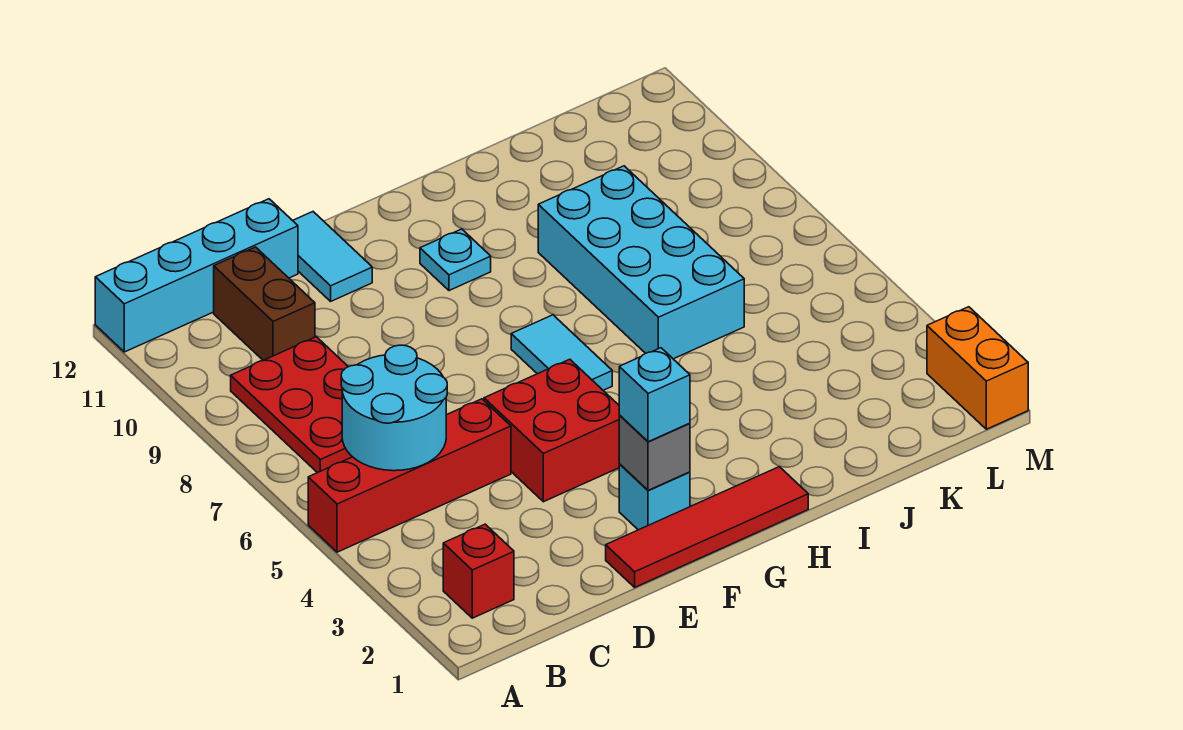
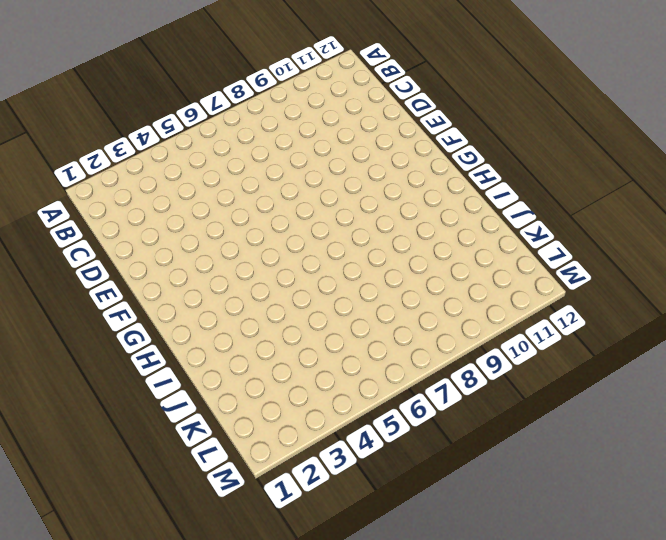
none -> red 1x4 brick [308,399,511,552]
none -> cyan 1x4 brick [95,199,298,352]
none -> red 1x1 brick [443,524,514,618]

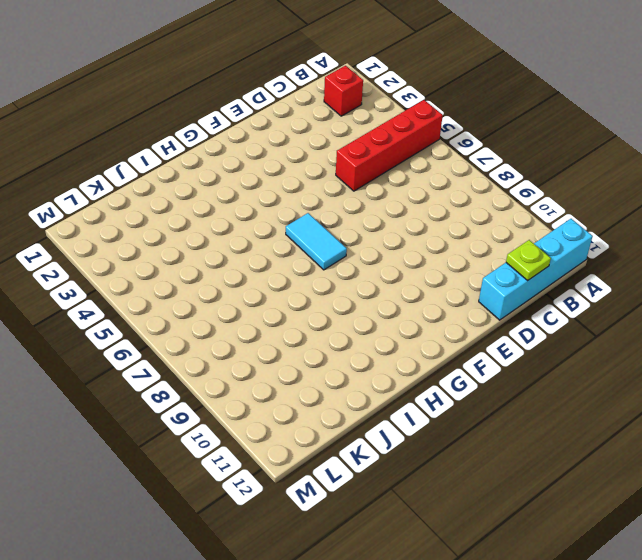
lime 1x1 plate [506,240,551,281] -> none
none -> red 2x3 plate [231,337,352,473]
none -> brown 1x2 brick [214,247,315,361]
none -> red 1x4 tile [606,467,808,587]

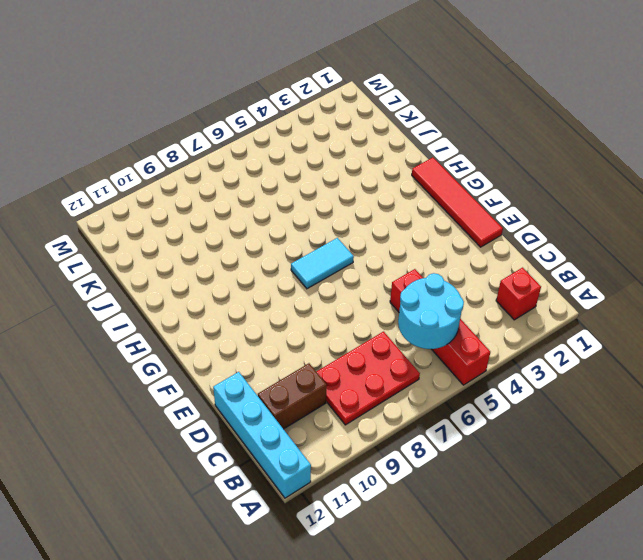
none -> red 2x2 brick [484,359,619,502]
none -> cyan 1x2 tile [293,212,372,301]
none -> cyan 1x1 brick [619,464,690,530]

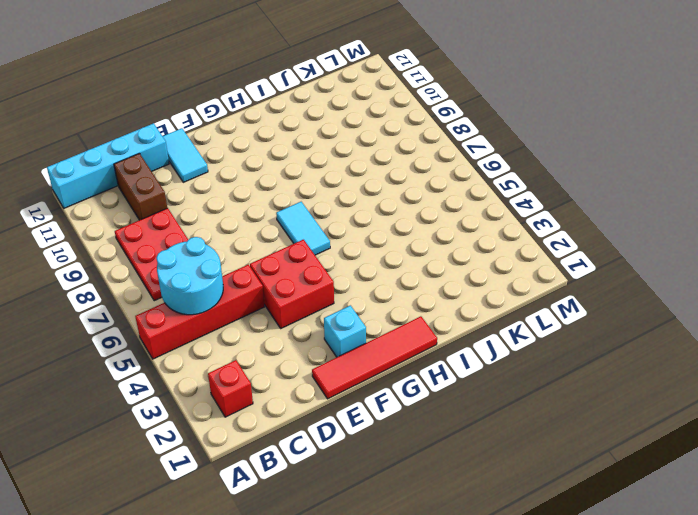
none -> cyan 1x1 plate [420,229,491,291]
none -> cyan 2x4 brick [538,166,744,359]
none -> orange 1x2 brick [927,307,1028,429]

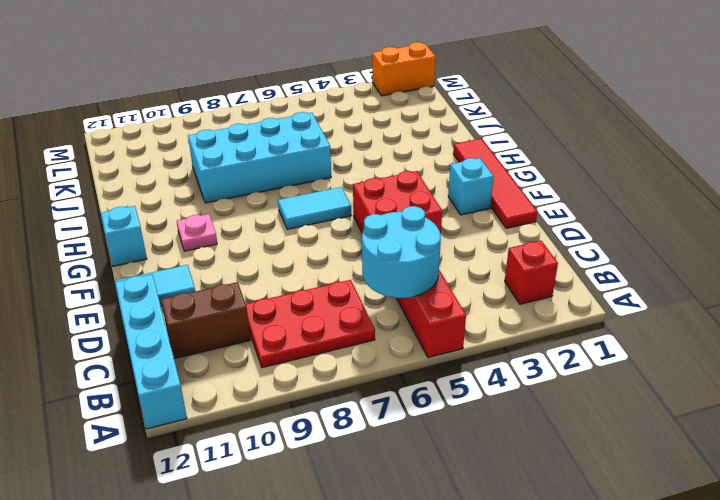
pink 1x1 plate [177,214,217,251] -> cyan 1x1 plate [420,229,491,291]
cyan 1x1 brick [101,206,147,266] -> cyan 1x1 brick moved to [619,348,690,442]
none -> grey 1x1 brick [619,415,690,490]

